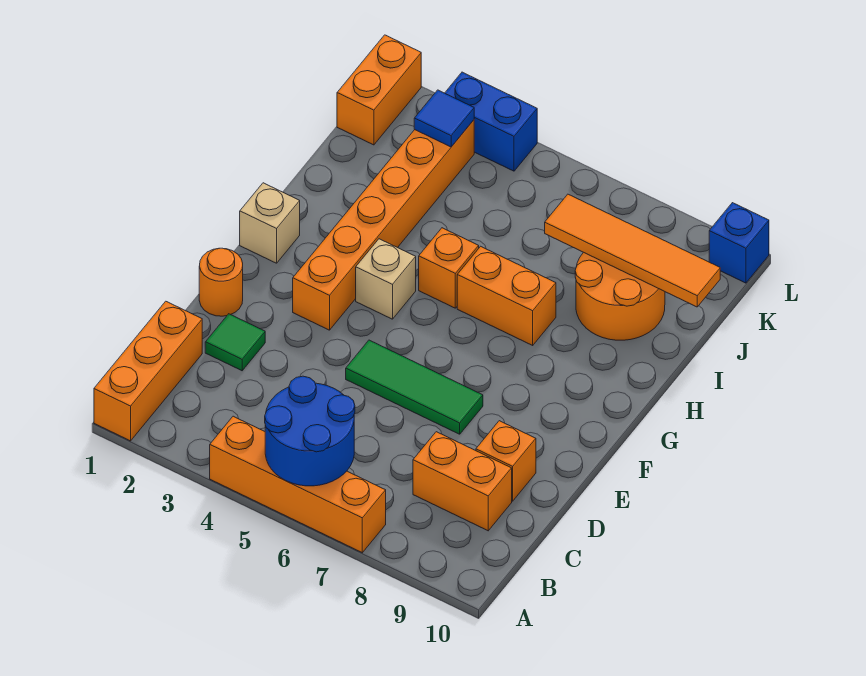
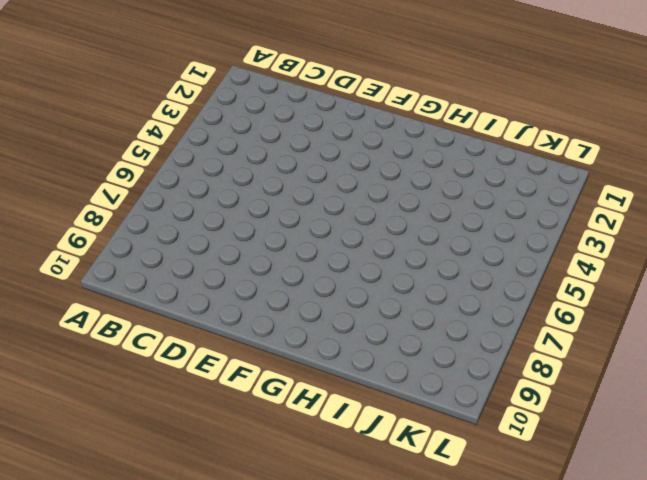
none -> orange 1x3 brick [94,301,202,441]
none -> orange 1x4 brick [210,416,386,553]
none -> orange 1x2 brick [413,432,512,531]

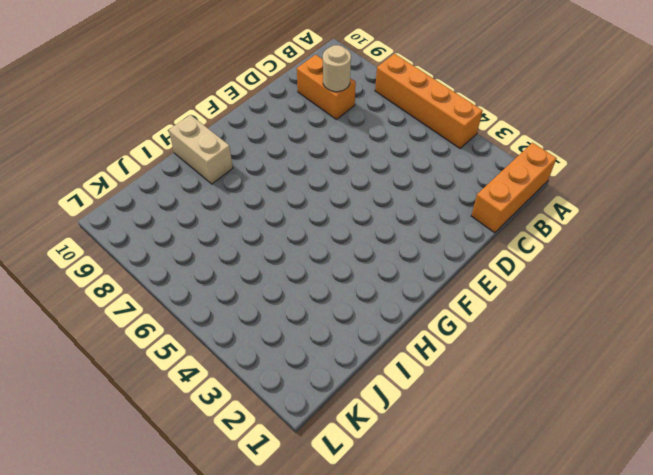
tan 1x1 round brick [323,45,351,92] -> none
tan 1x2 brick [169,115,233,184] -> none
none -> green 1x1 tile [205,314,265,371]
none -> orange 1x1 brick [476,421,536,501]
none -> orange 1x1 round brick [199,248,243,316]

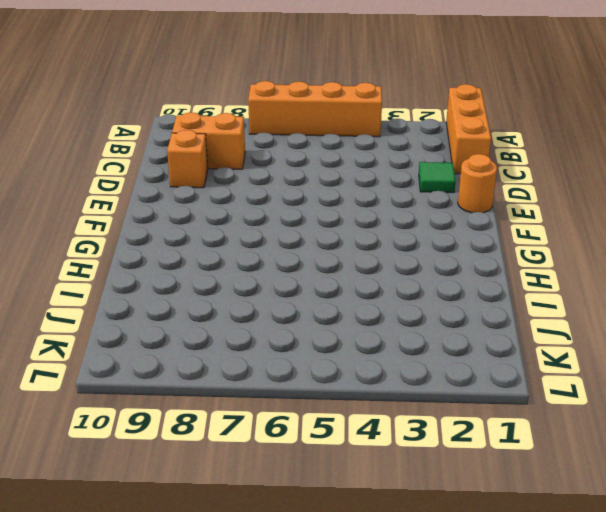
none -> green 1x3 tile [346,340,483,434]
none -> orange 1x6 brick [293,120,474,330]
none -> tan 1x1 brick [240,183,300,263]

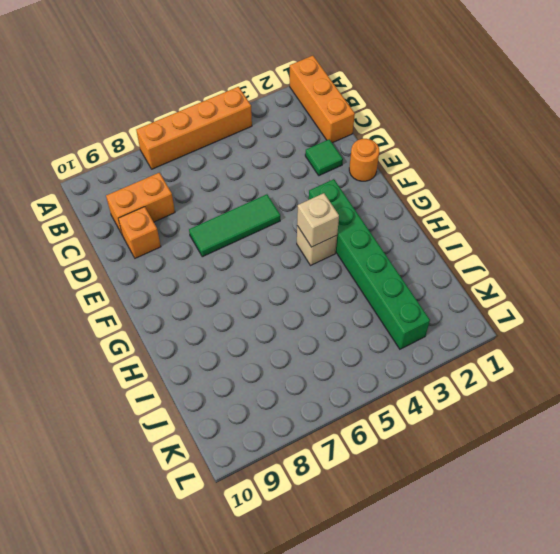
green 1x6 brick [309,179,430,349] -> orange 1x6 brick [293,120,474,330]
tan 1x1 brick [297,193,339,247] -> tan 1x1 brick moved to [240,183,300,263]
none -> orange 1x1 brick [419,228,479,308]
none -> orange 1x2 brick [457,246,556,345]
none -> orange 2x2 round brick [575,252,665,340]

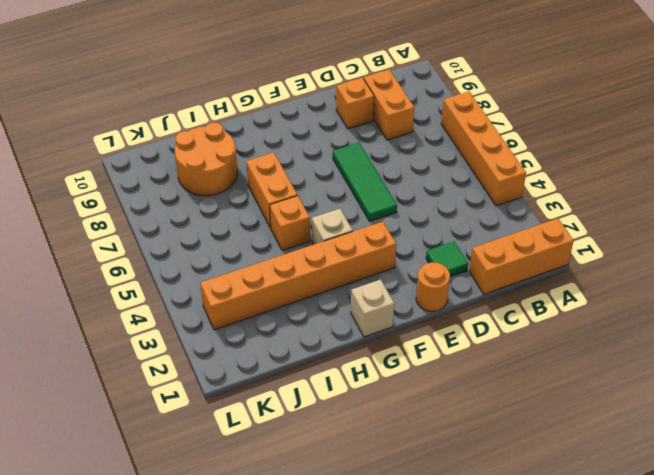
none -> orange 1x2 brick [337,35,421,145]
none -> blue 1x2 brick [445,72,537,171]
none -> blue 1x1 brick [709,203,769,283]

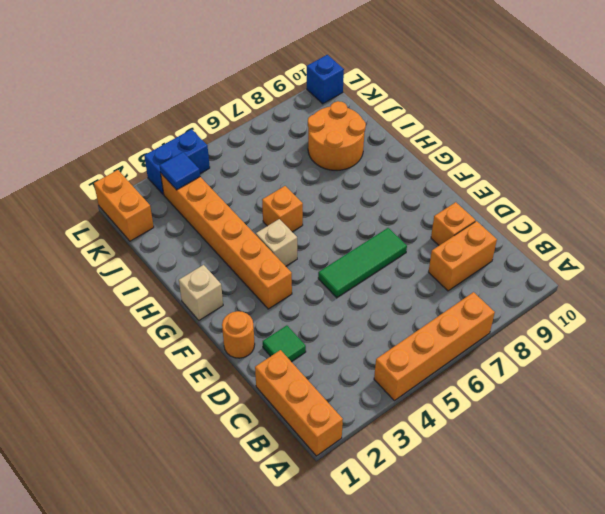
none -> orange 1x2 brick [457,246,556,345]
none -> blue 2x2 round brick [265,376,355,486]
none -> orange 1x4 tile [545,194,720,307]

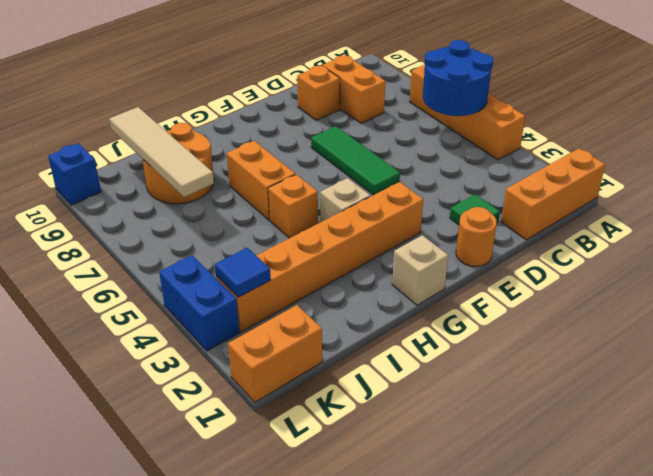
tan 1x4 tile [109,107,214,197] -> orange 1x4 tile [545,194,720,307]

